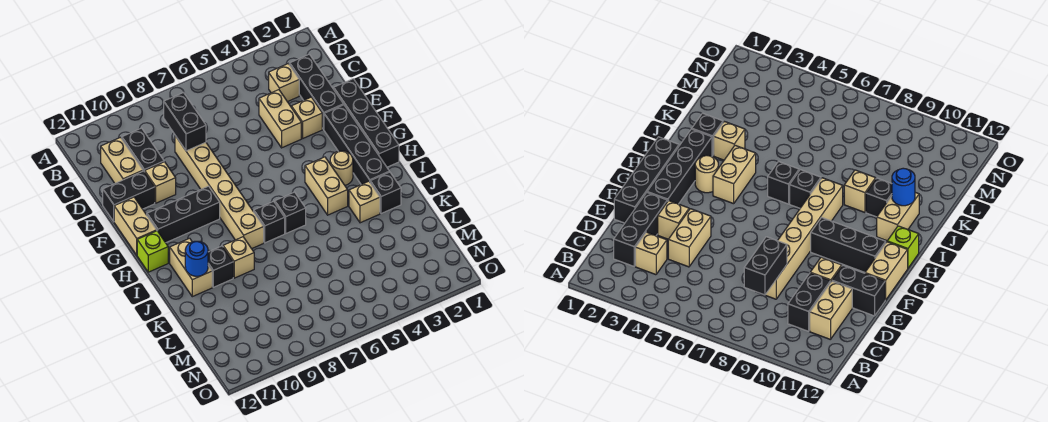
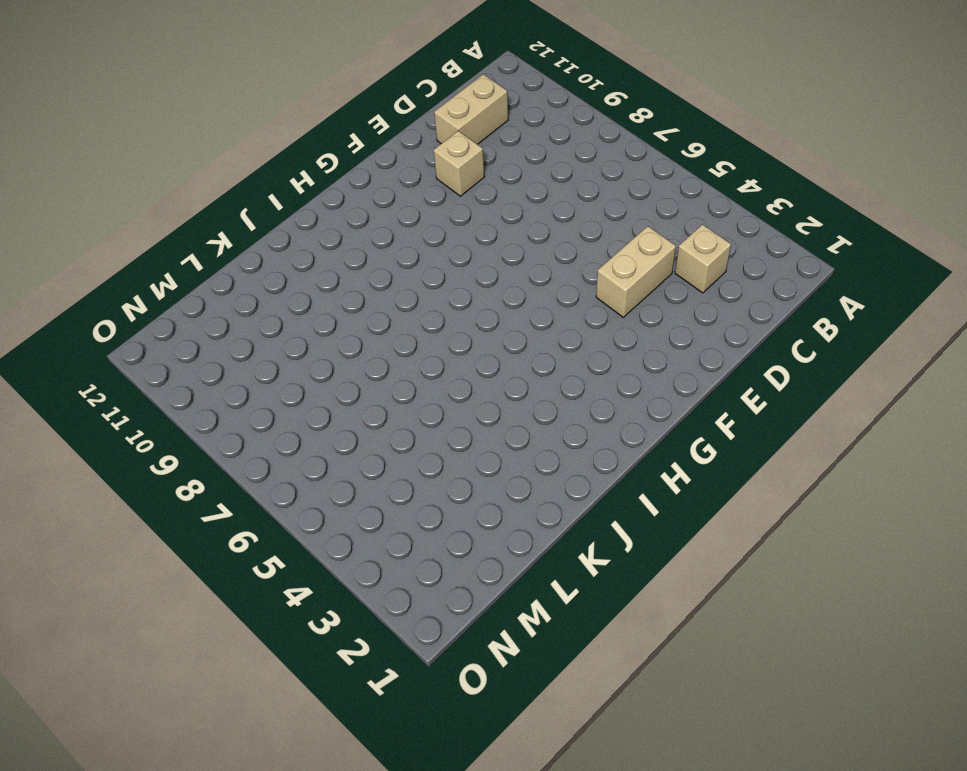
none -> black 1x3 brick [289,54,343,129]
none -> black 1x2 brick [122,128,164,172]
none -> tan 1x6 brick [175,136,264,249]

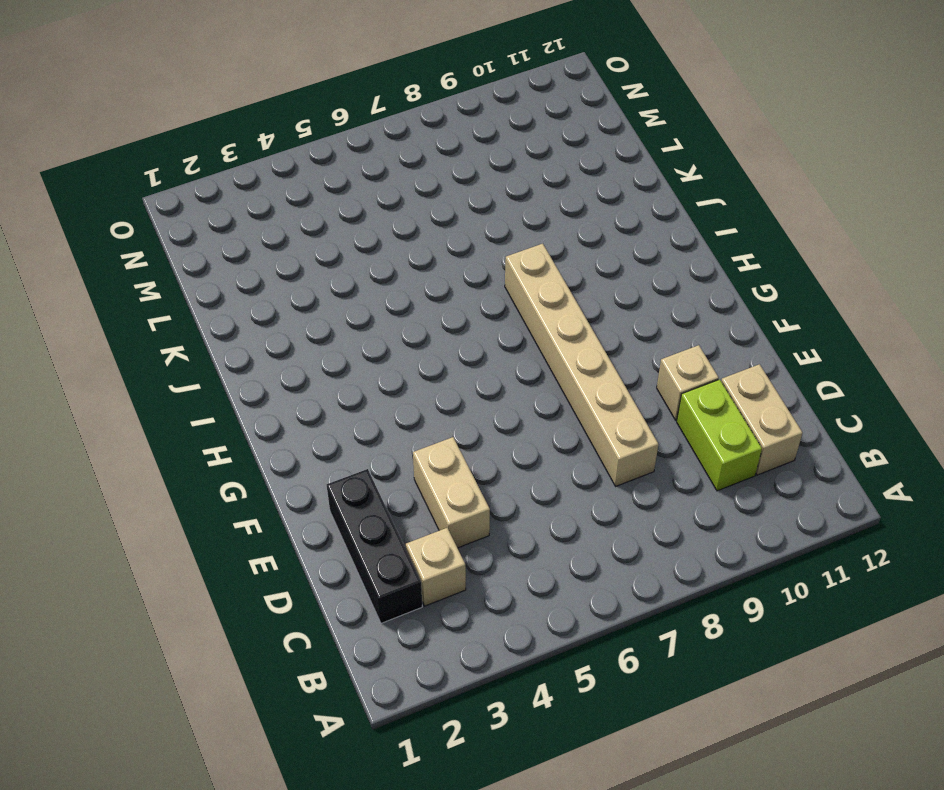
lime 1x2 brick [677,379,762,491] -> black 1x2 brick [122,128,164,172]
none -> black 1x4 brick [333,79,399,167]
none -> tan 1x1 brick [292,97,322,138]
none -> black 1x2 brick [103,171,155,221]

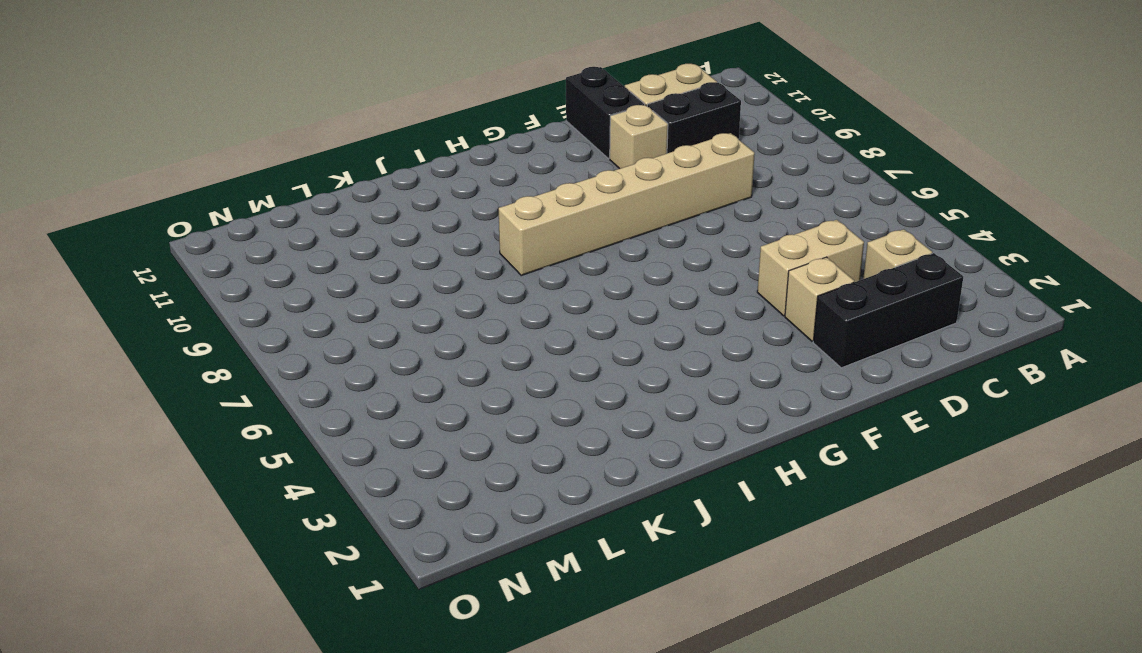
none -> black 1x4 brick [333,79,399,167]
none -> black 1x4 brick [324,105,389,185]
none -> tan 1x2 brick [114,197,157,255]

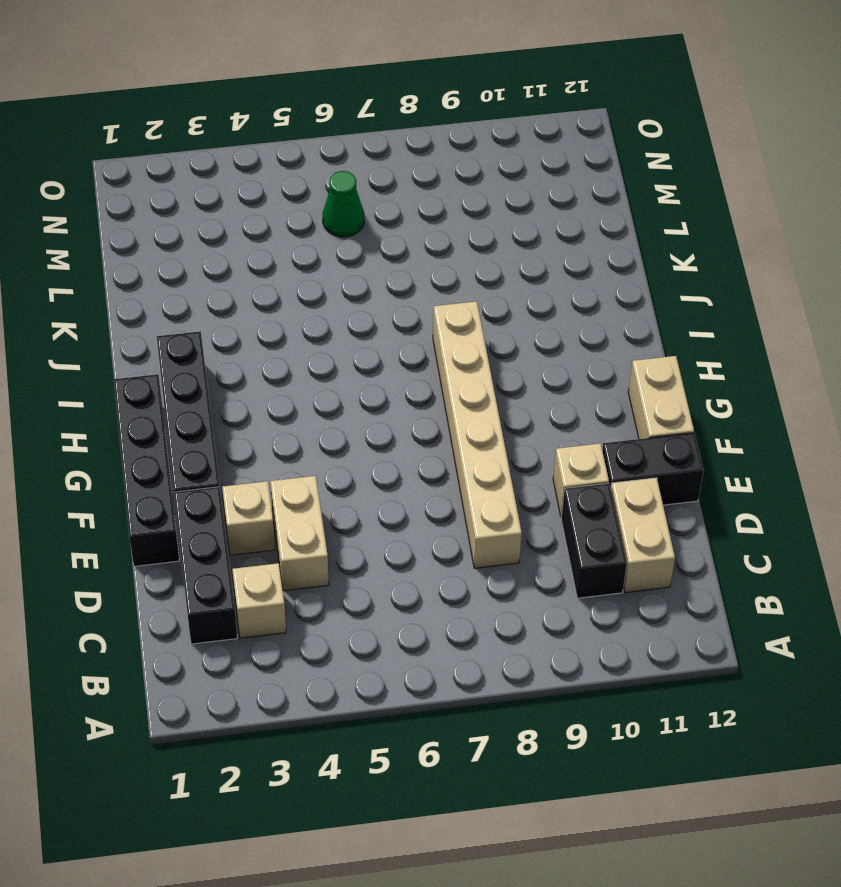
green 1x1 cone [323,171,364,237] -> none
none -> black 1x3 brick [147,186,220,243]
none -> tan 1x1 round brick [330,151,353,185]
none -> tan 1x2 brick [305,157,348,215]

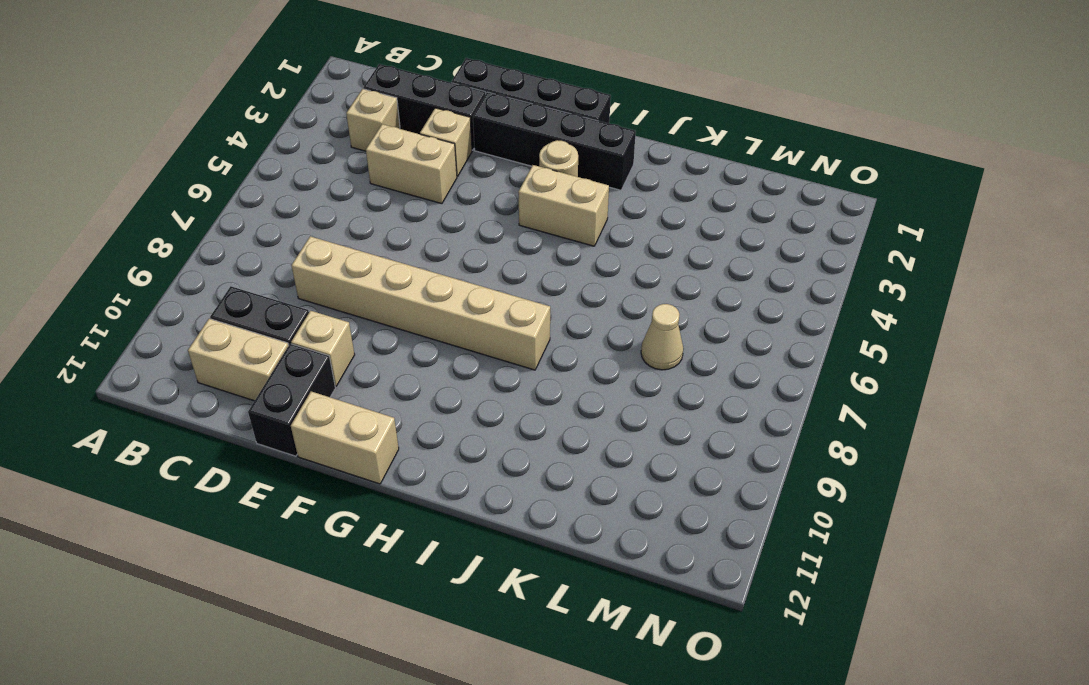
tan 1x1 cone [641,304,683,370] -> none
none -> black 1x3 brick [147,186,220,243]
none -> lime 1x1 brick [137,231,168,272]
none -> black 1x1 brick [275,192,306,233]

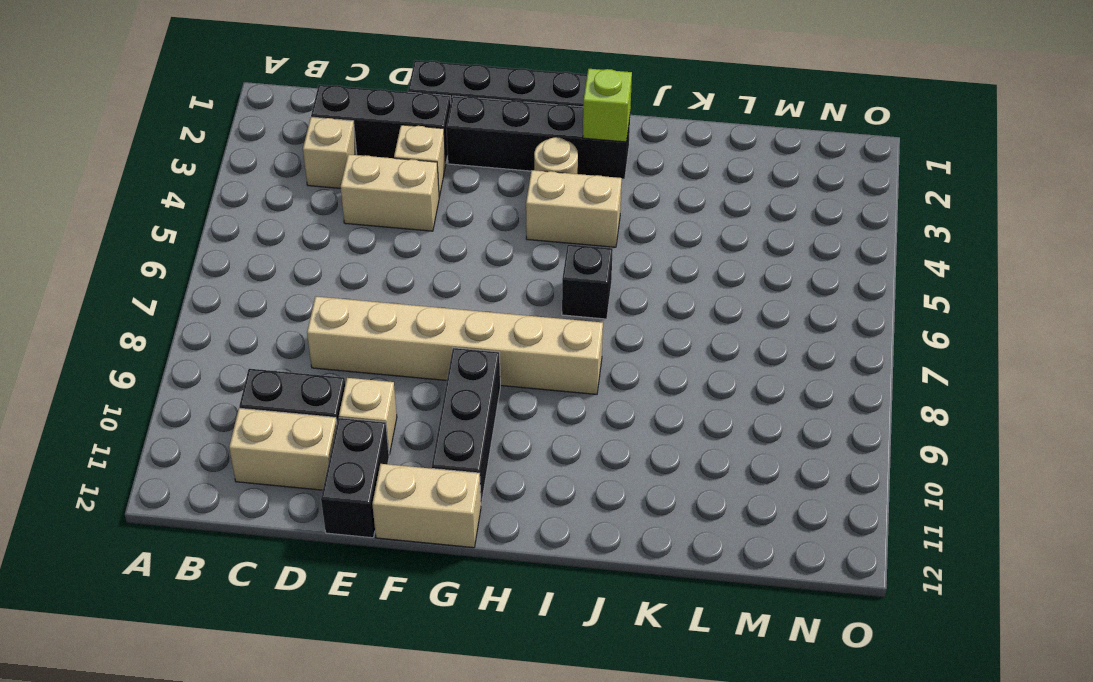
lime 1x1 brick [583,69,632,142] -> lime 1x1 brick moved to [137,231,168,272]
none -> black 1x1 brick [254,201,285,243]
none -> tan 1x2 brick [170,238,212,297]
none -> black 1x1 brick [370,172,401,214]

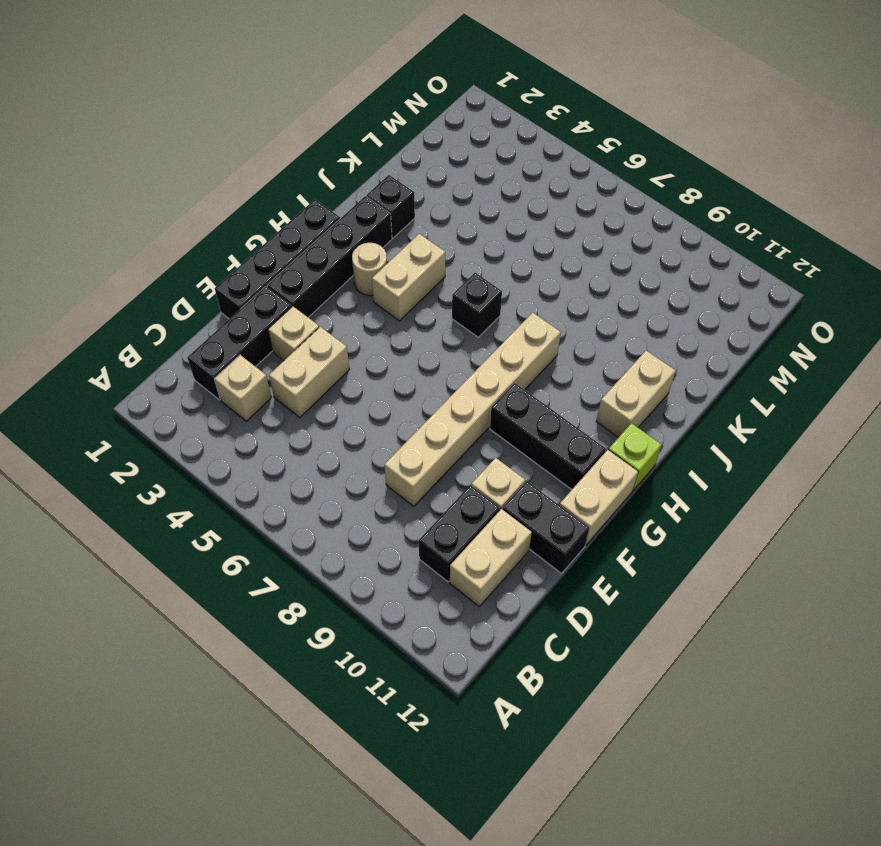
none -> black 1x1 brick [254,201,285,243]
none -> tan 1x1 brick [349,181,380,223]
none -> tan 1x1 brick [223,237,254,278]

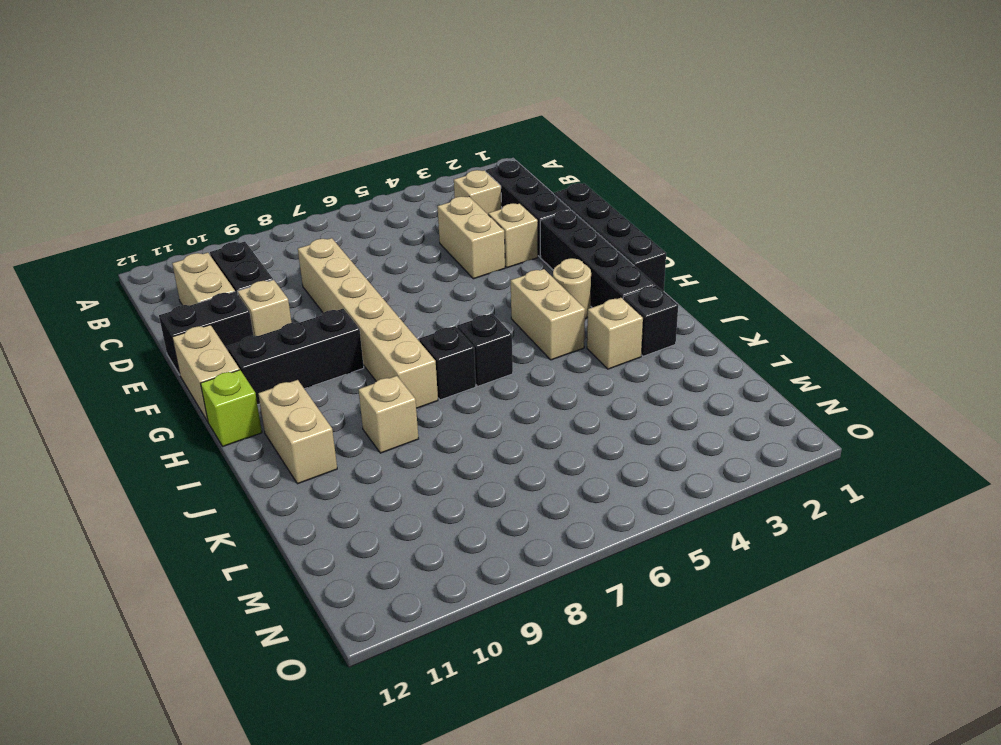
none -> black 1x1 brick [208,246,233,287]
none -> black 1x2 brick [164,93,206,151]
none -> blue 1x1 round brick [185,241,208,276]

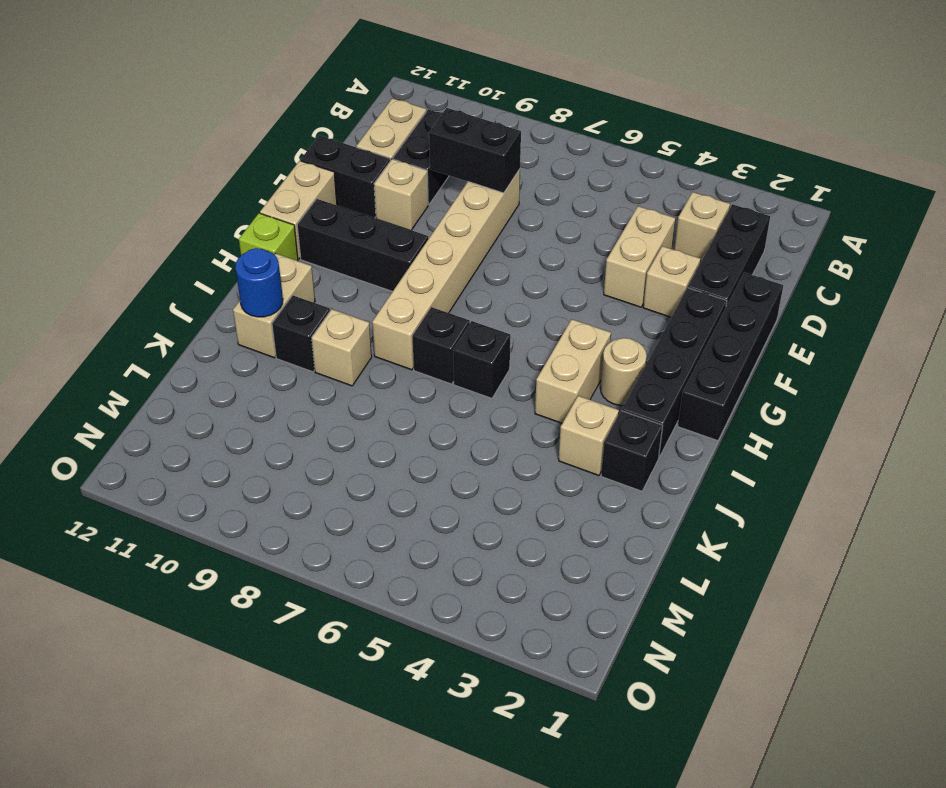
black 1x2 brick [429,108,521,193] -> black 1x2 brick turned to [164,93,206,151]

